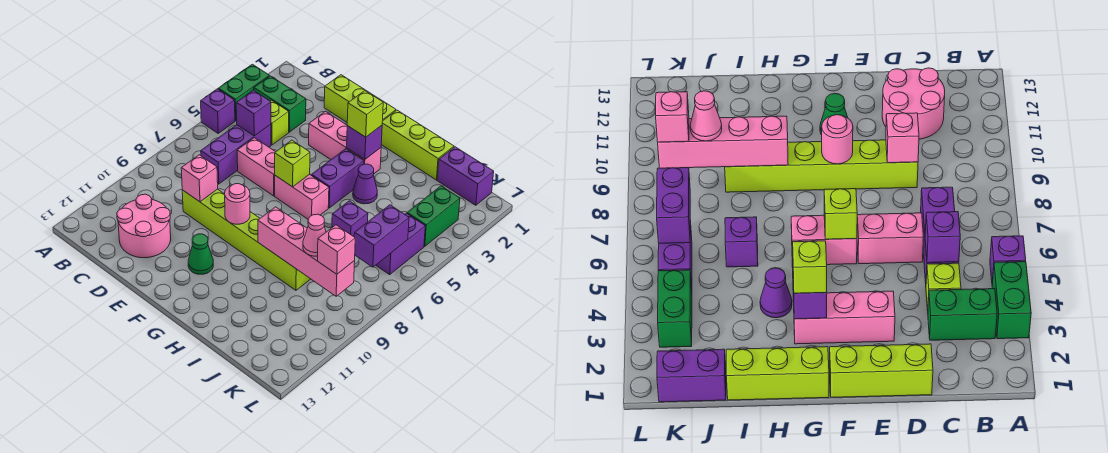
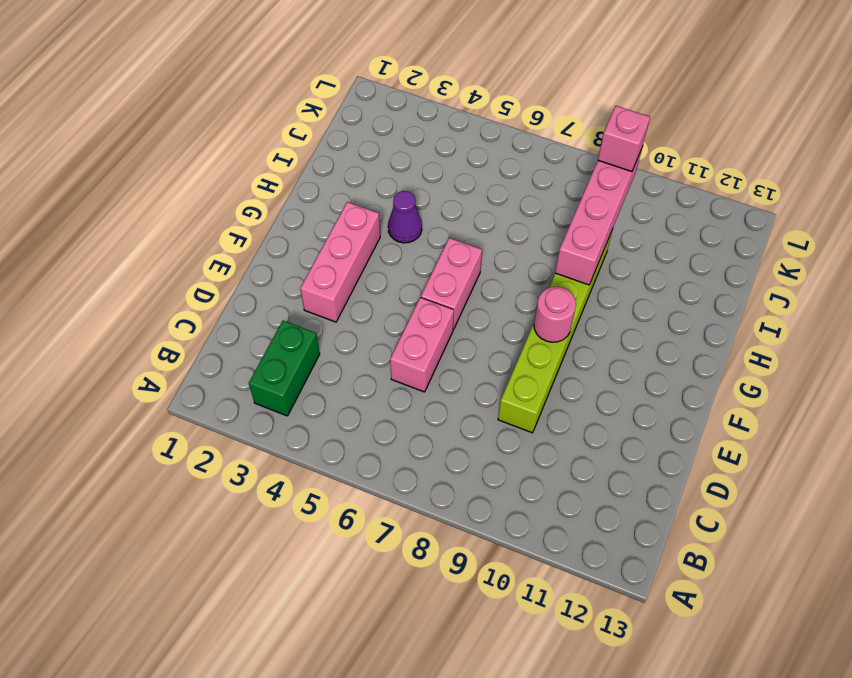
none -> green 1x2 brick [218,64,269,121]
none -> purple 1x1 brick [201,89,235,133]
none -> lime 1x1 brick [270,100,289,145]

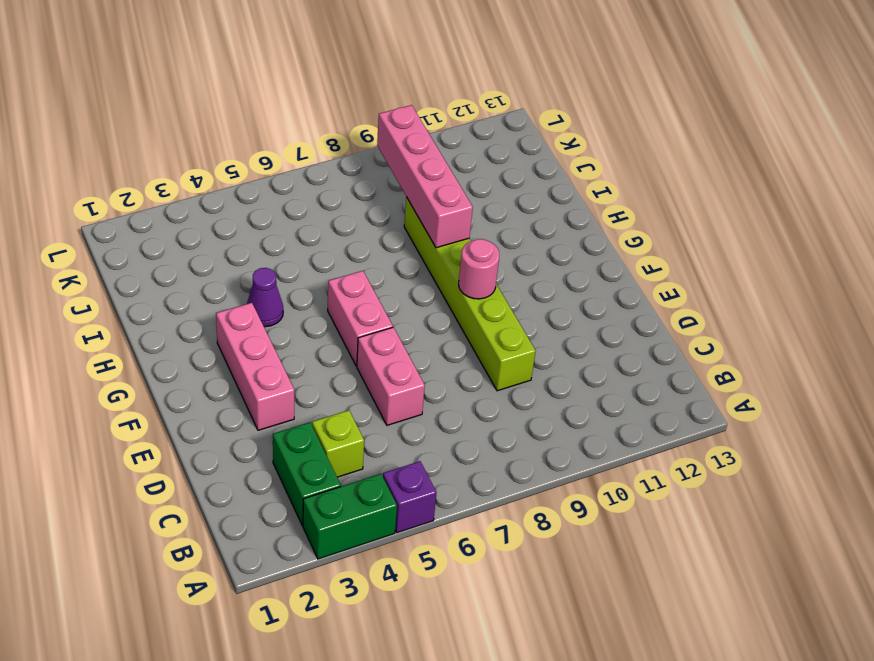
none -> purple 1x3 brick [201,124,271,184]
none -> pink 2x2 round brick [117,194,171,258]
none -> lime 1x3 brick [324,75,396,122]

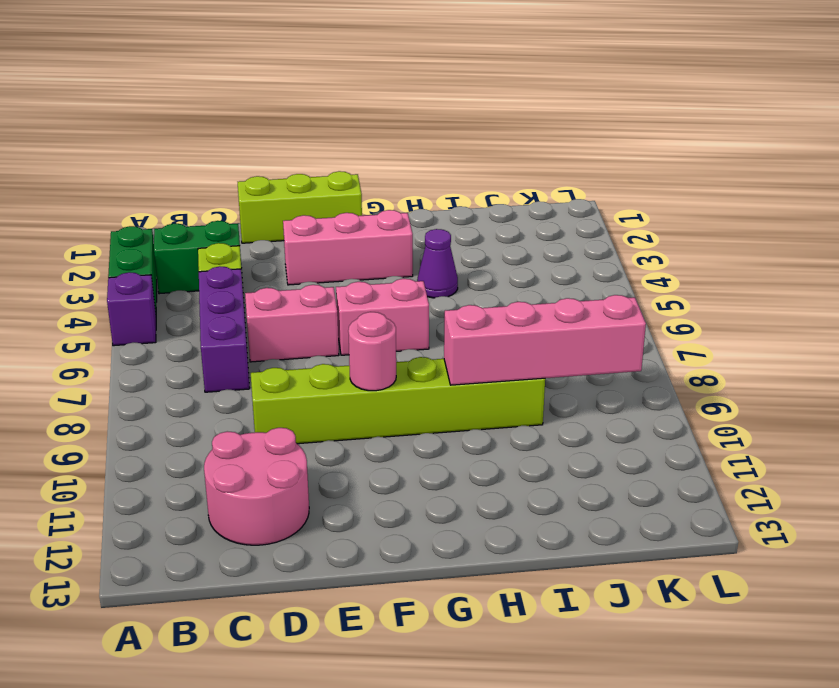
none -> green 1x1 cone [188,234,213,274]
none -> lime 1x3 brick [381,110,454,180]
none -> purple 1x2 brick [311,149,364,208]

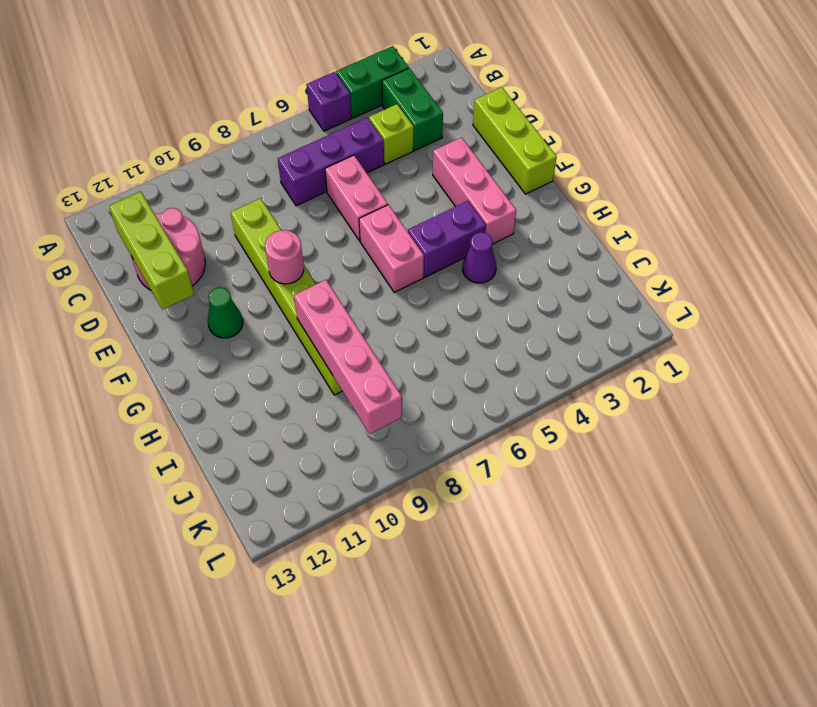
lime 1x3 brick [109,192,194,310] -> lime 1x3 brick moved to [381,110,454,180]
none -> purple 1x1 brick [332,201,368,237]
none -> purple 1x2 brick [437,147,494,205]
none -> green 1x2 brick [407,186,460,246]

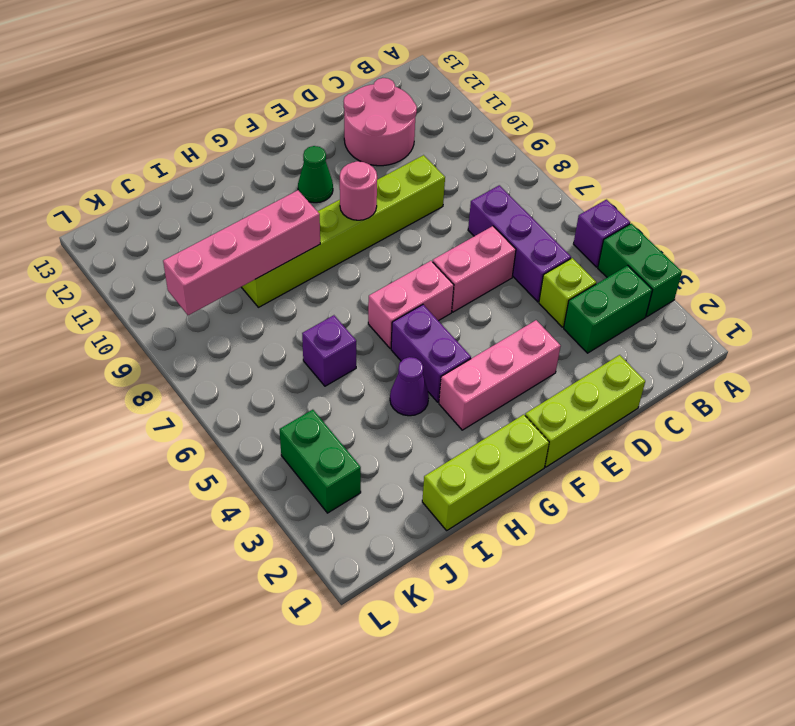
none -> purple 1x2 brick [437,147,494,205]
none -> purple 1x2 brick [376,213,425,275]
none -> purple 1x1 brick [236,90,271,136]

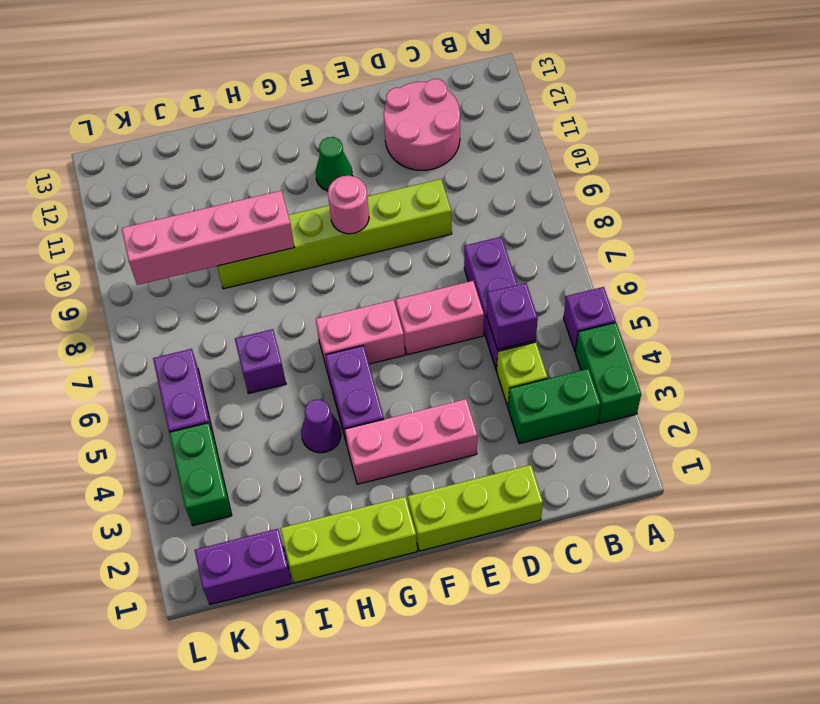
none -> pink 1x1 brick [181,155,218,202]
none -> lime 1x1 brick [275,140,310,187]
none -> purple 1x1 brick [347,125,382,160]

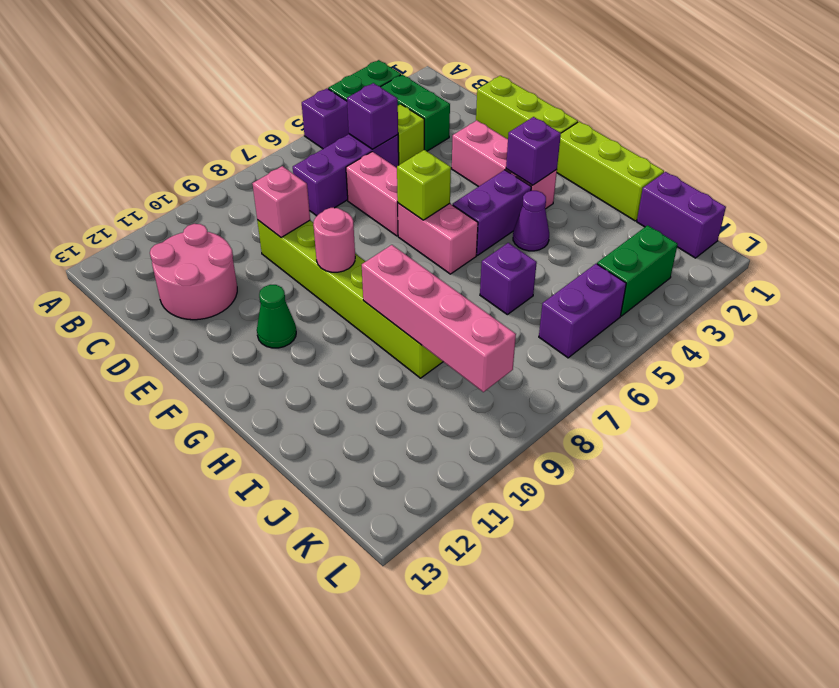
none -> purple 1x2 brick [354,205,409,267]
none -> lime 1x1 brick [347,91,383,137]
none -> pink 1x1 cone [303,214,326,256]

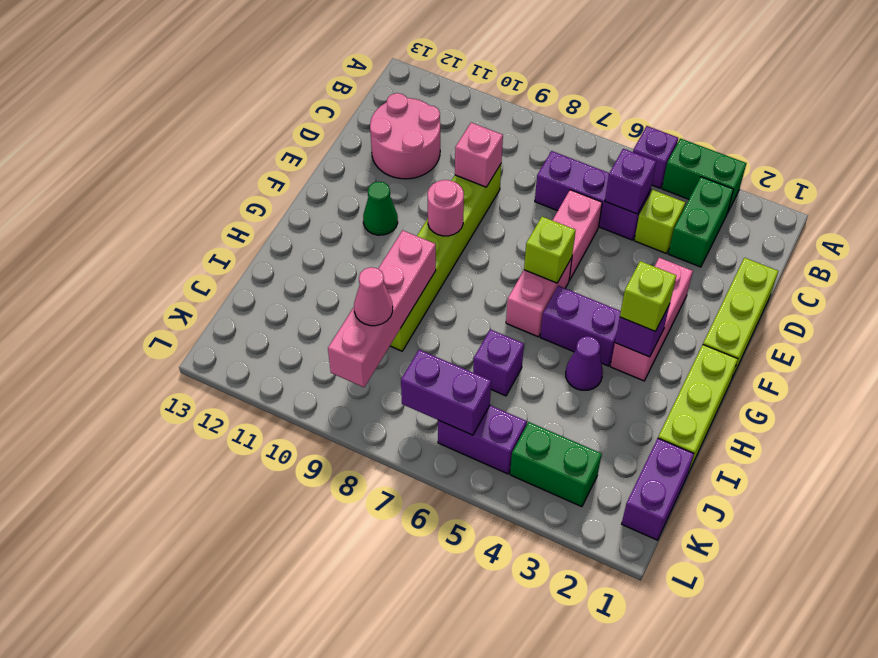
none -> pink 1x1 brick [318,225,355,274]

